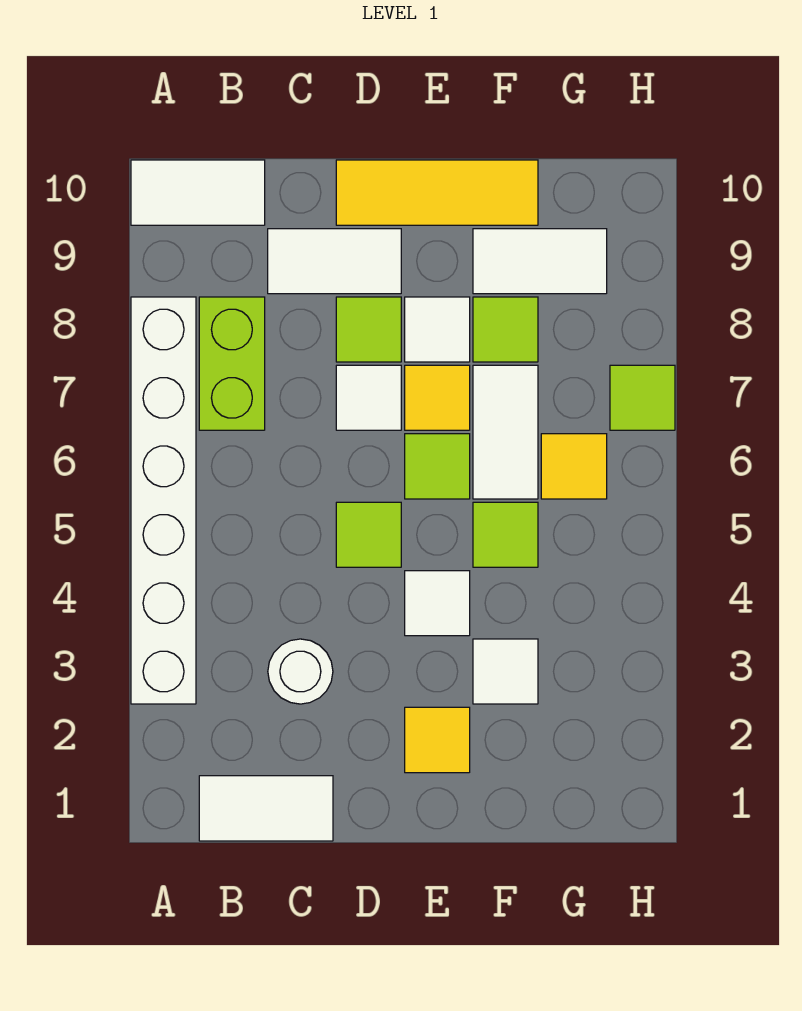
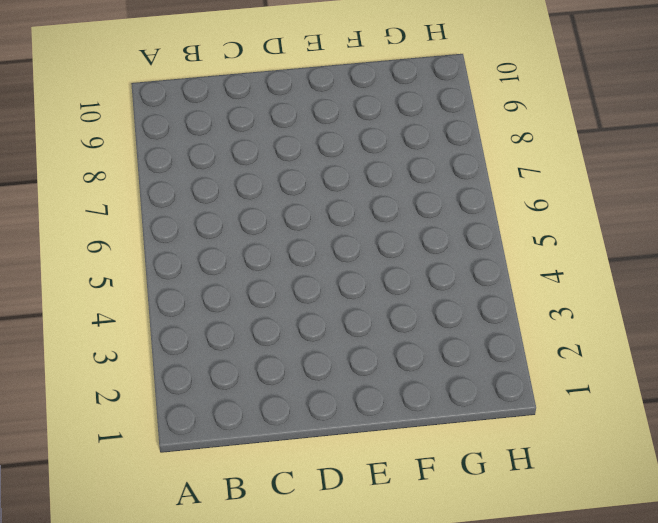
none -> white 1x6 brick [131,297,196,704]
none -> white 1x2 tile [131,160,265,225]
none -> white 1x2 tile [199,776,333,841]

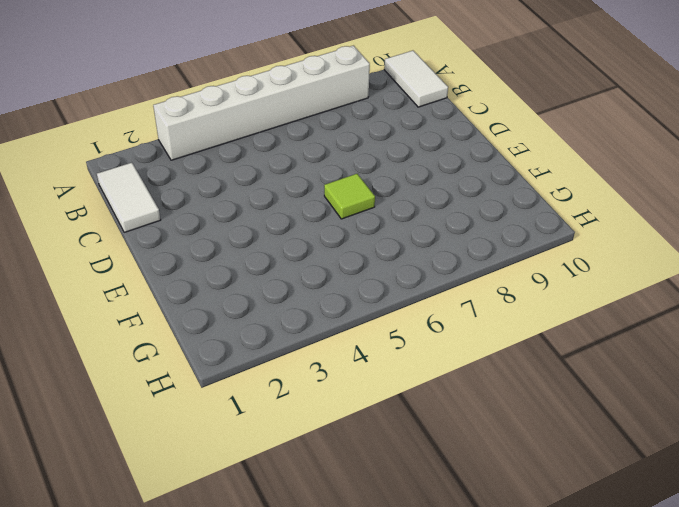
none -> lime 1x2 brick [199,297,265,430]
none -> white 1x1 round brick [268,639,333,704]
none -> white 1x2 tile [268,229,401,294]

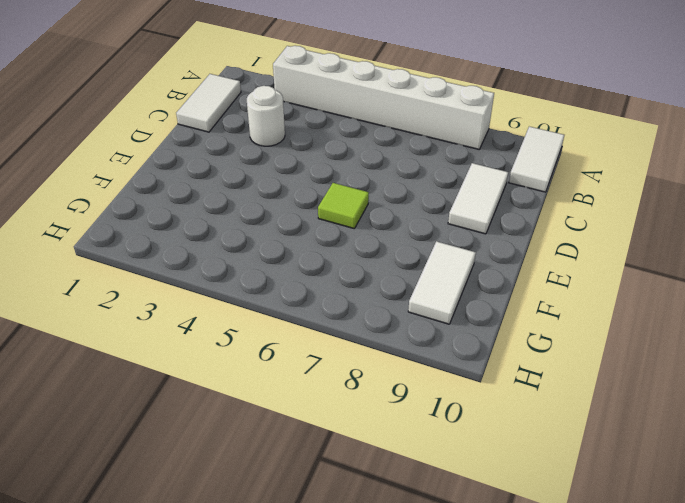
none -> lime 1x2 brick [199,297,265,430]
none -> lime 1x1 tile [336,502,401,567]
none -> white 1x1 tile [336,365,401,430]

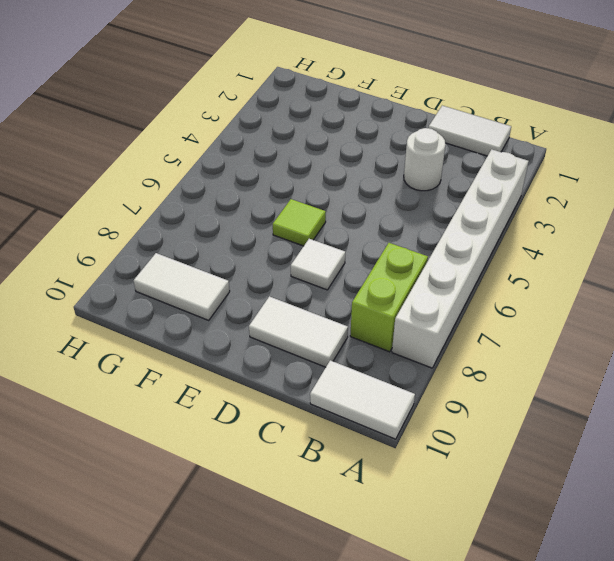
none -> lime 1x1 tile [336,502,401,567]
none -> lime 1x1 tile [336,297,401,362]
none -> yellow 1x3 tile [336,160,538,225]

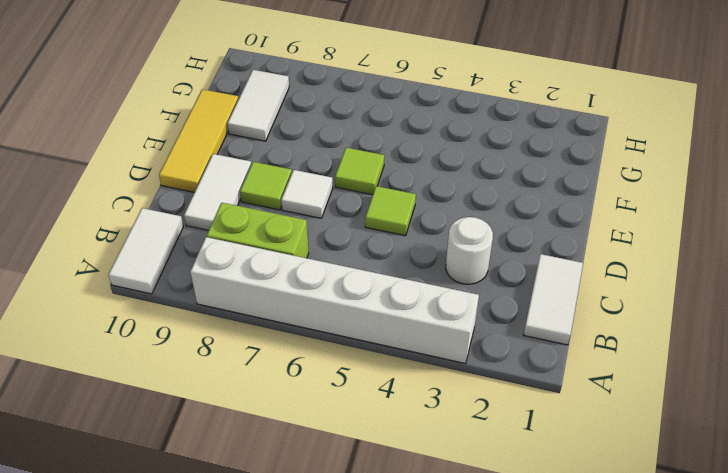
none -> yellow 1x1 tile [405,707,470,773]
none -> white 1x1 tile [405,571,470,636]
none -> yellow 1x1 tile [405,365,470,430]

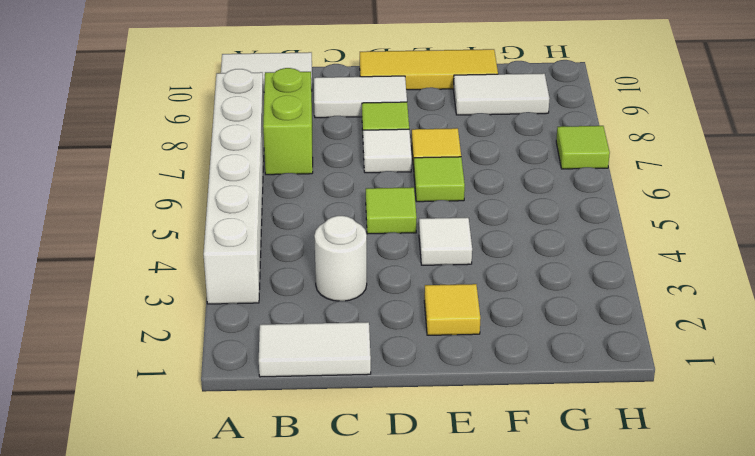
none -> white 1x1 tile [405,297,470,362]
none -> white 1x1 tile [473,639,538,704]
none -> lime 1x1 tile [473,502,538,567]

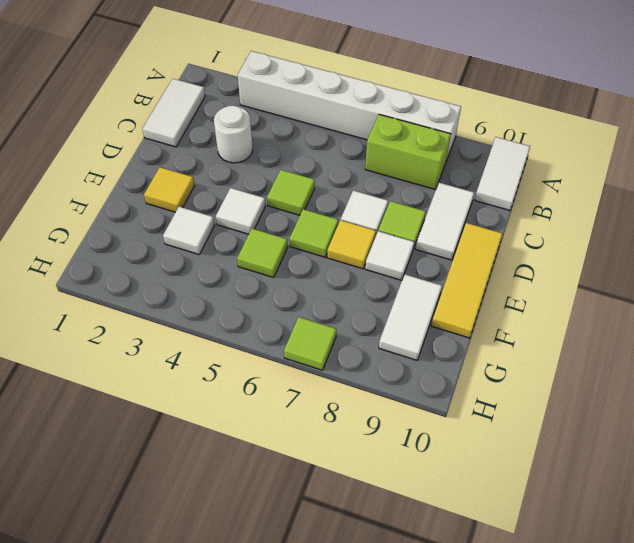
none -> white 1x2 tile [473,365,538,499]
none -> lime 1x1 tile [473,297,538,362]
none -> yellow 1x1 tile [541,434,607,499]

